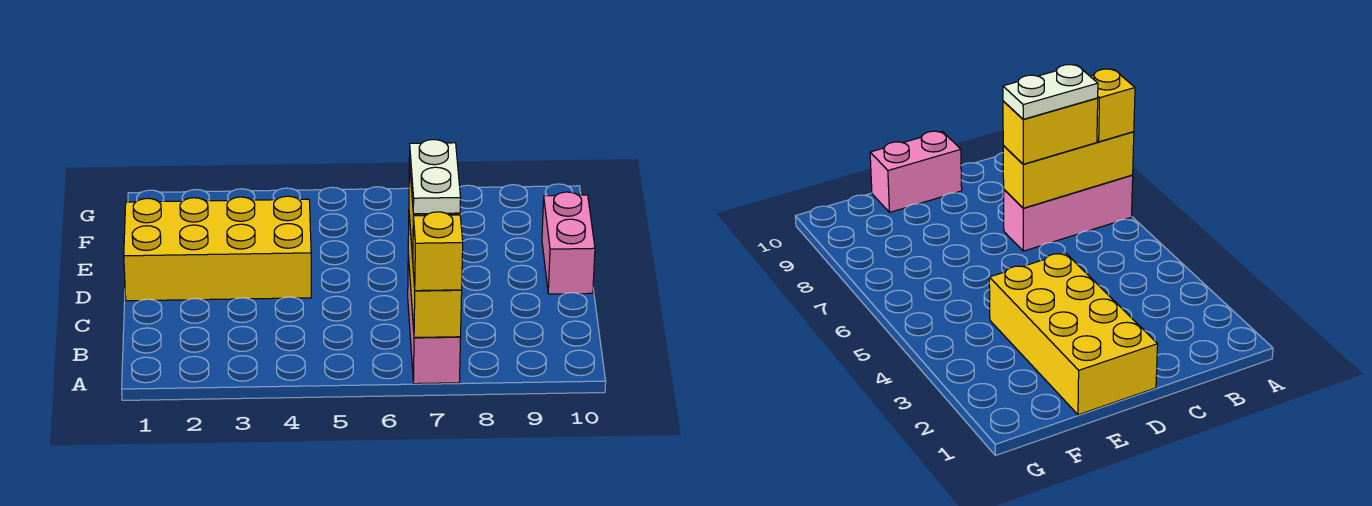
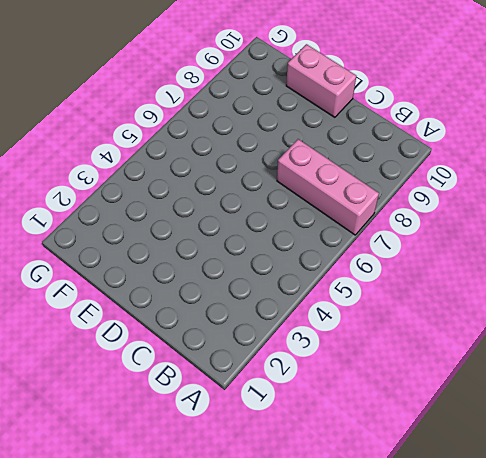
none -> yellow 2x4 brick [124,196,311,301]
none -> yellow 1x3 brick [408,215,462,338]

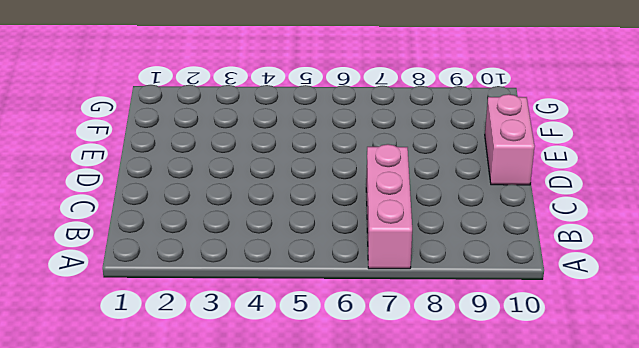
none -> yellow 2x4 brick [124,196,311,301]
none -> yellow 1x3 brick [408,215,462,338]

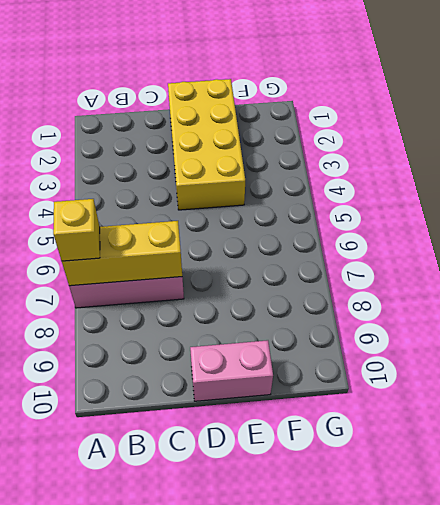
none -> yellow 1x2 brick [1003,98,1098,164]
none -> white 1x2 plate [409,140,461,214]

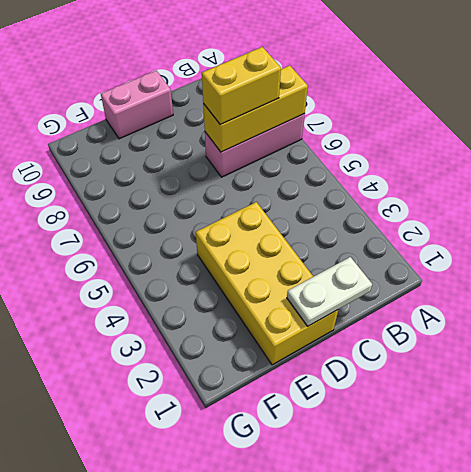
white 1x2 plate [287,257,372,326] -> white 1x2 plate moved to [409,140,461,214]
none -> yellow 1x1 brick [413,212,463,291]

